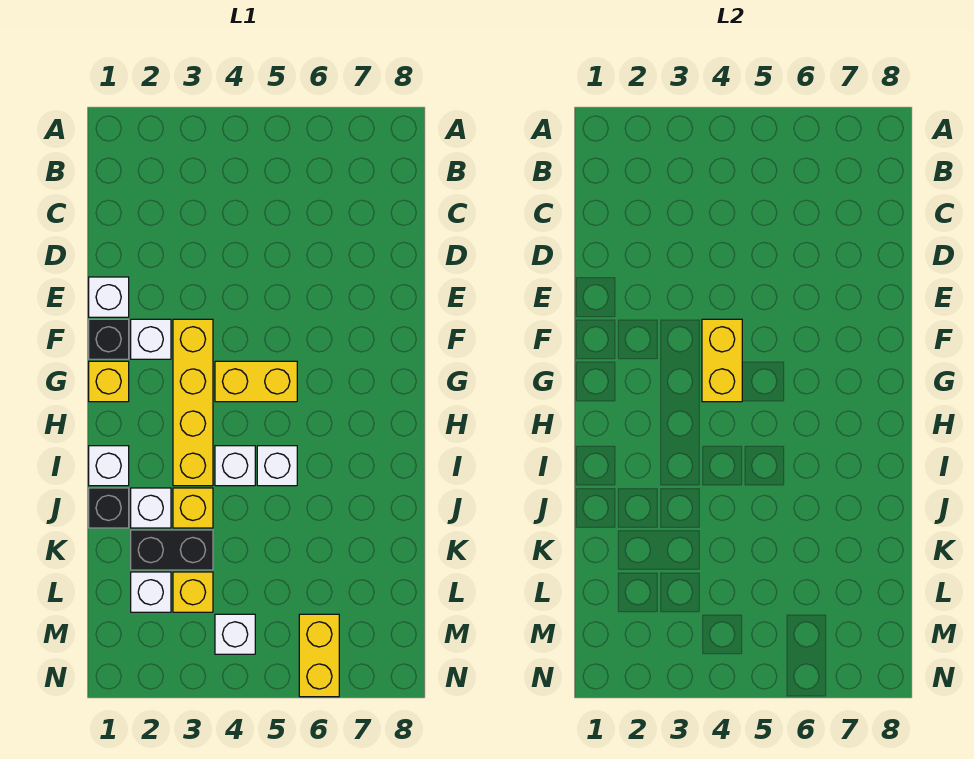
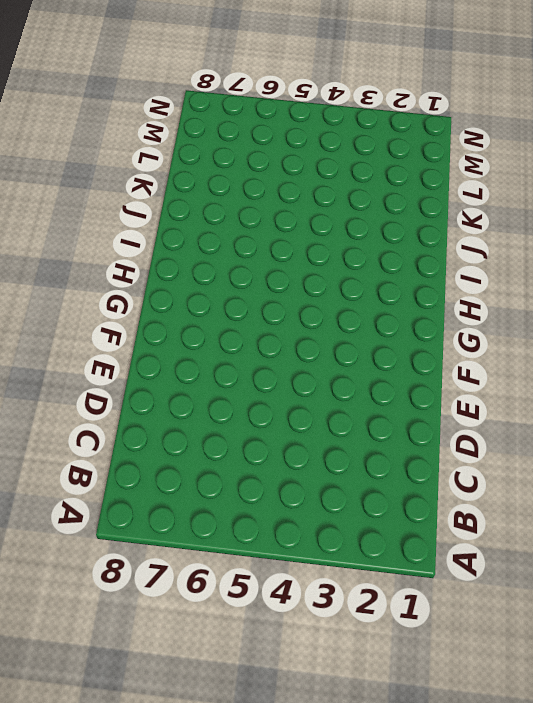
none -> white 1x1 brick [89,277,129,317]
none -> black 1x1 brick [89,319,129,359]
none -> white 1x1 brick [131,319,171,359]

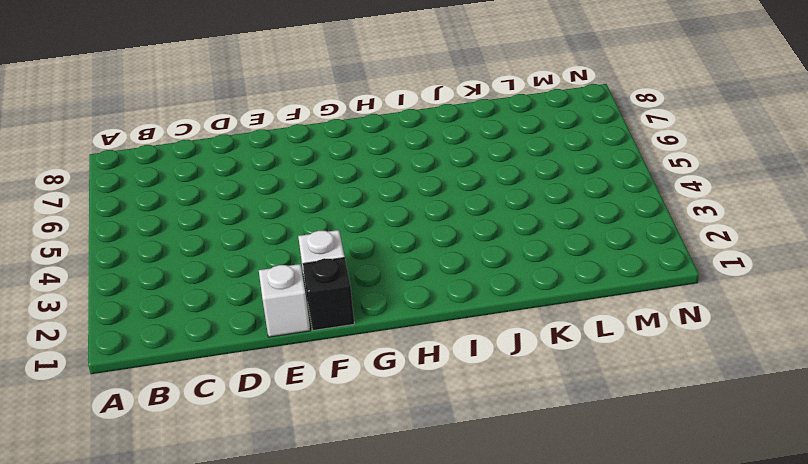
none -> yellow 1x4 brick [173,319,213,486]
none -> yellow 1x1 brick [89,361,129,402]
none -> yellow 1x2 brick [215,361,297,402]

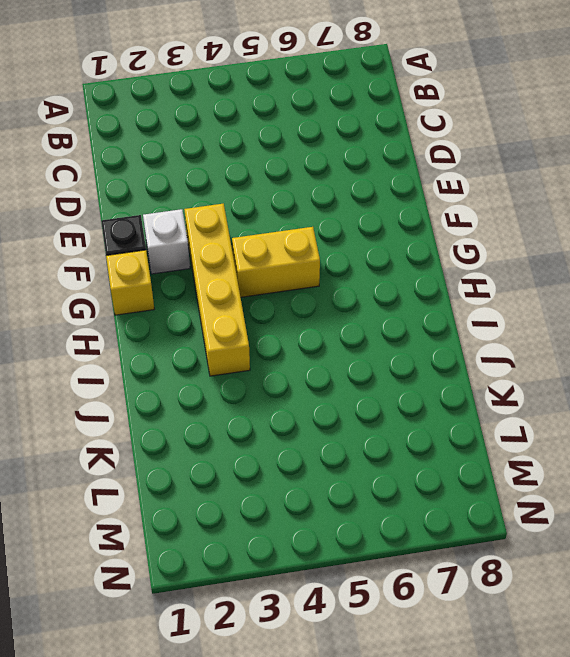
none -> white 1x1 brick [89,277,129,317]
none -> white 1x1 brick [89,446,129,486]
none -> white 1x1 brick [215,446,255,486]

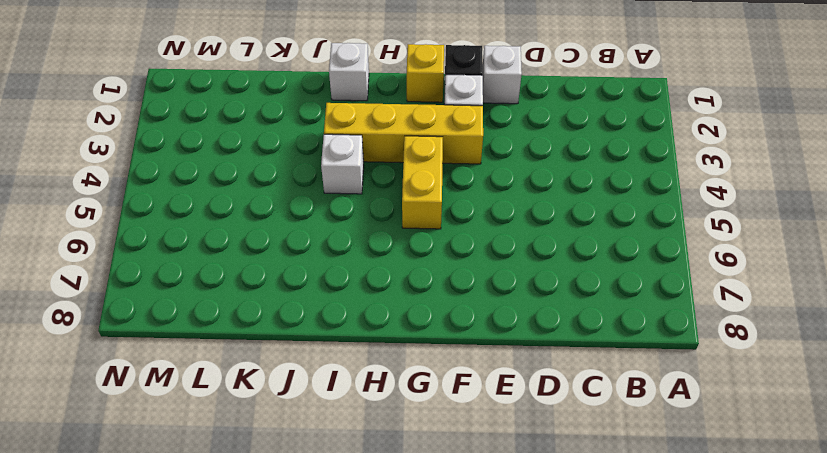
none -> white 1x1 brick [257,446,297,486]
none -> black 1x1 brick [89,488,129,528]
none -> white 1x1 brick [131,488,171,528]

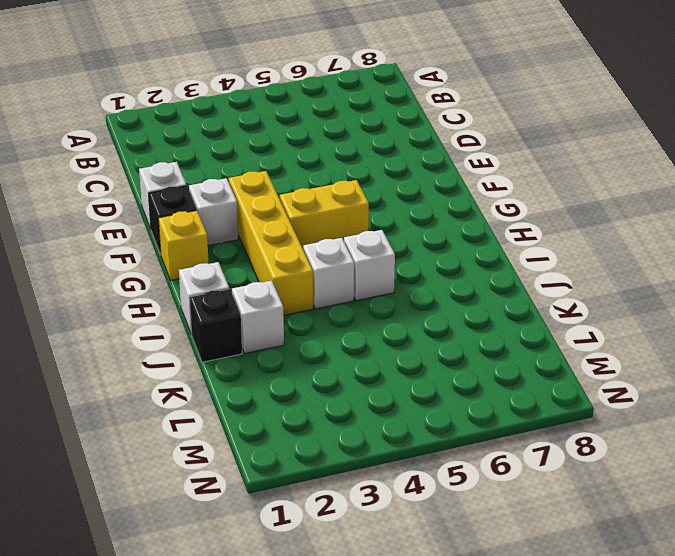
none -> yellow 1x1 brick [173,488,213,528]
none -> black 1x2 brick [131,530,213,570]
none -> white 1x1 brick [131,572,171,612]

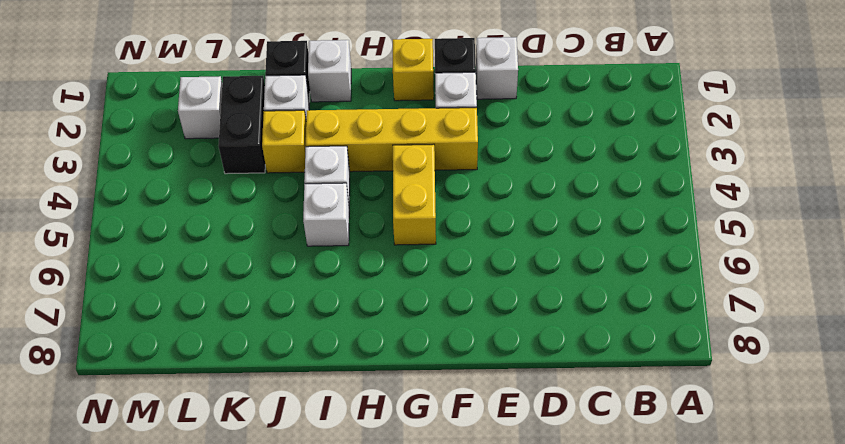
none -> yellow 1x1 brick [173,572,213,612]
none -> white 1x1 brick [215,614,255,654]
none -> yellow 1x2 brick [299,614,339,697]

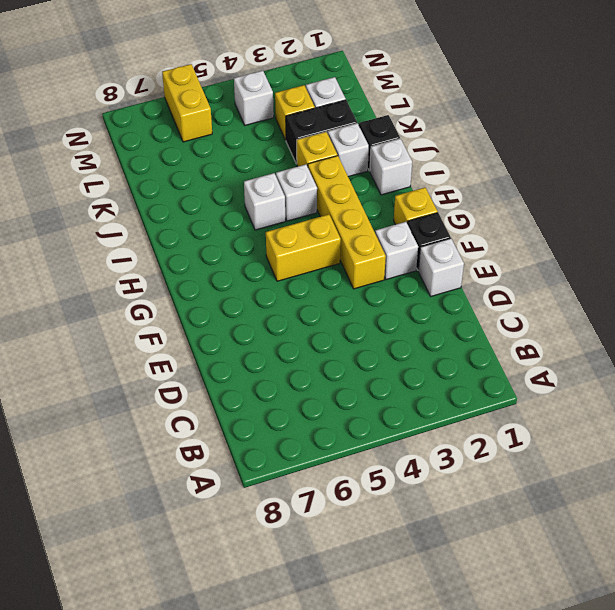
none -> yellow 1x2 brick [702,319,742,402]

